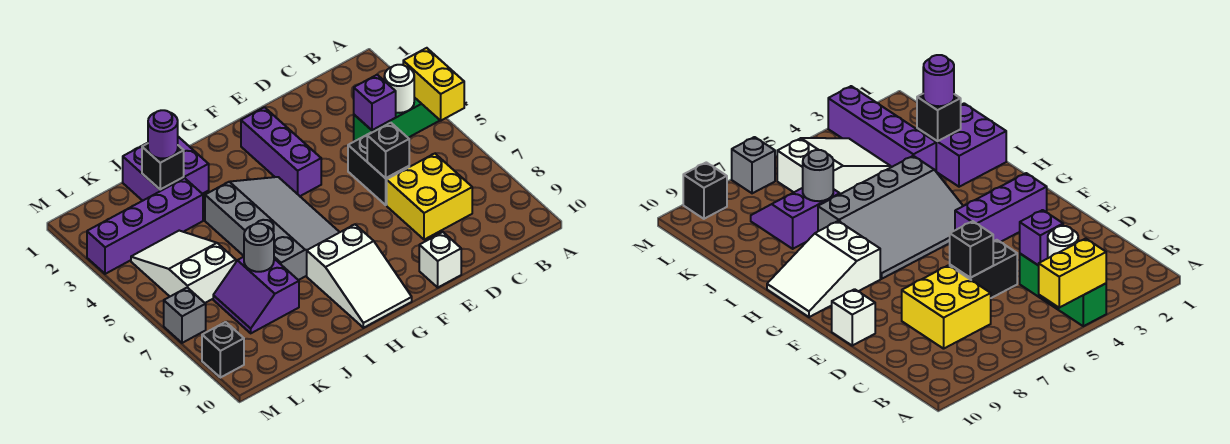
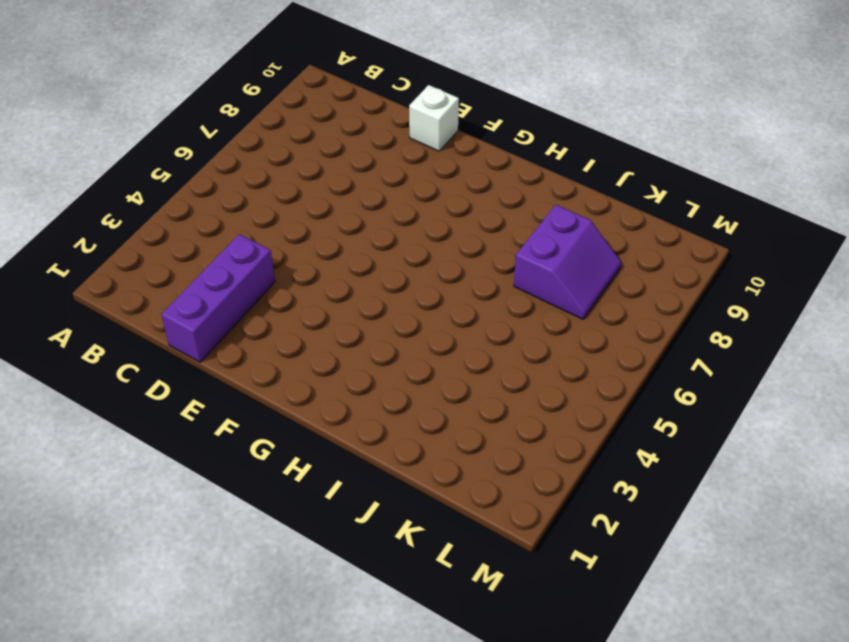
purple 1x3 brick [161,234,275,362] -> purple 1x3 brick moved to [241,107,321,196]
none -> green 1x3 brick [354,97,440,141]
none -> yellow 2x2 brick [387,154,472,240]
none -> black 1x2 brick [348,132,409,205]

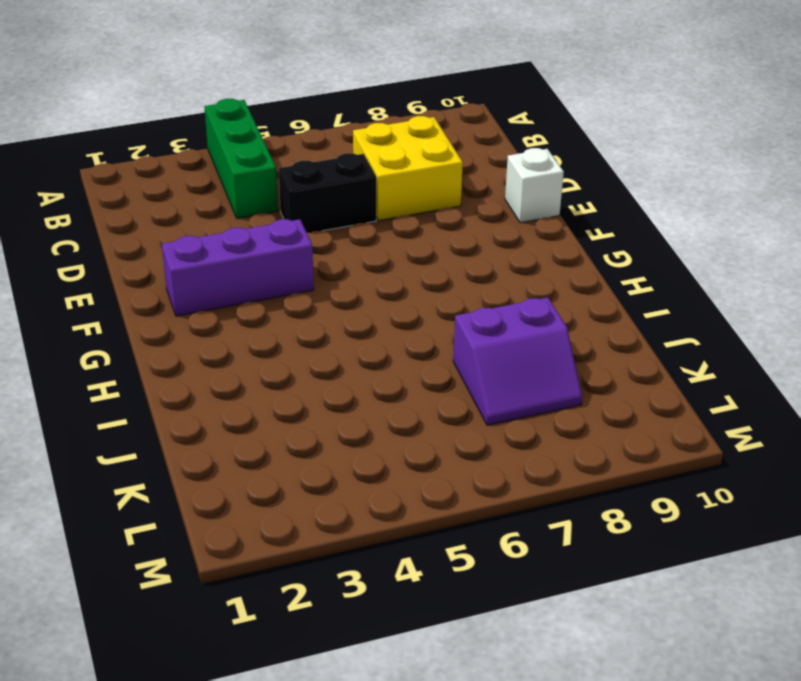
none -> grey 3x4 slope [205,177,340,280]
none -> white 2x3 slope [307,224,412,328]
none -> purple 2x2 brick [123,137,209,201]

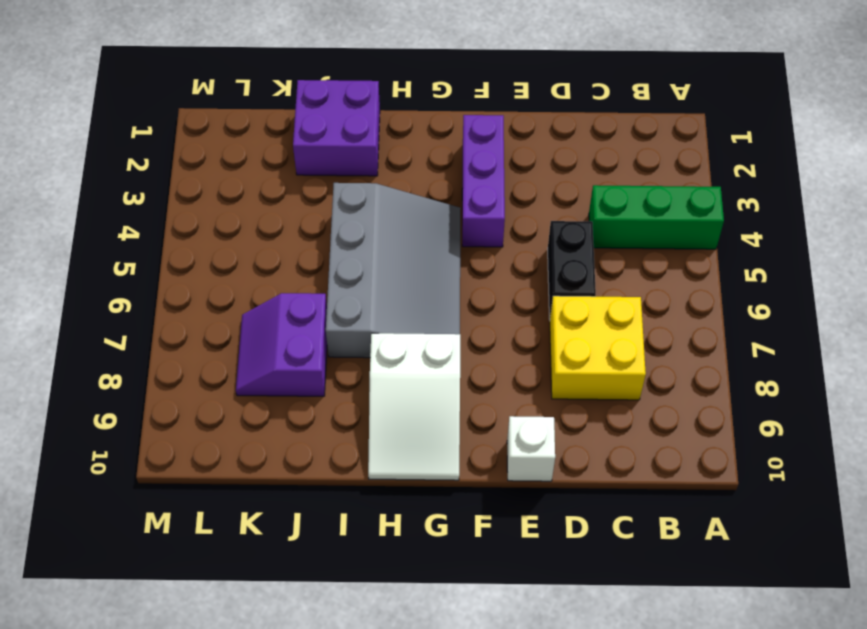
none -> purple 1x4 brick [87,178,203,274]
none -> white 2x3 slope [131,231,236,303]
none -> grey 1x1 brick [164,287,206,343]

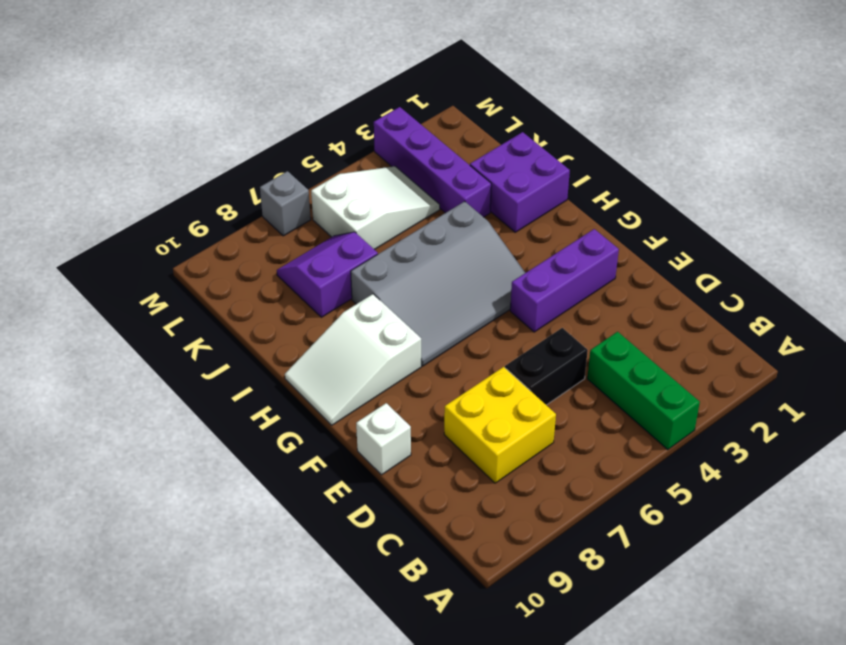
none -> black 1x1 brick [202,322,244,378]
none -> yellow 1x2 brick [403,48,464,120]
none -> white 1x1 round brick [384,65,414,113]

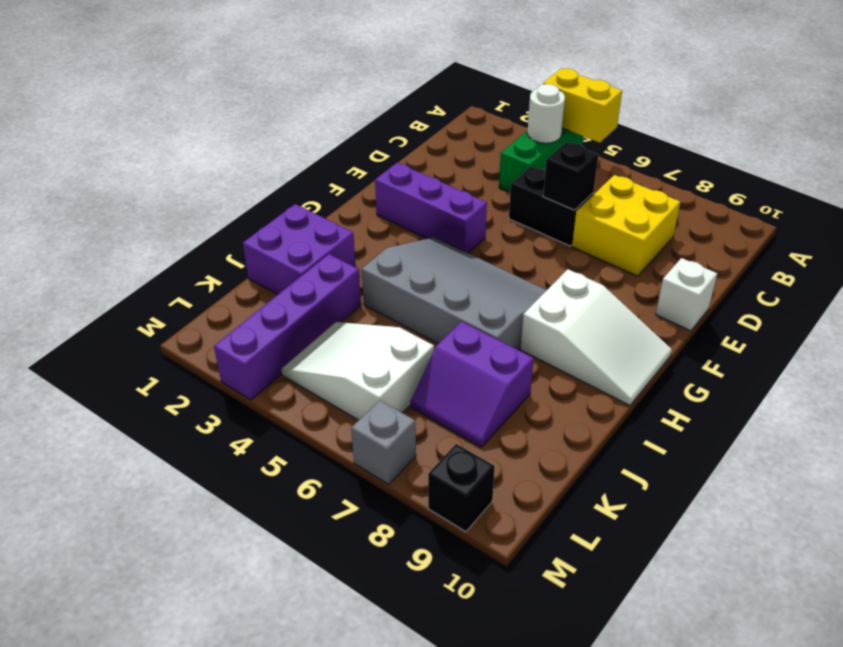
none -> purple 1x1 brick [354,75,396,130]
none -> black 1x1 brick [142,144,184,190]
none -> grey 1x1 round brick [244,224,274,272]

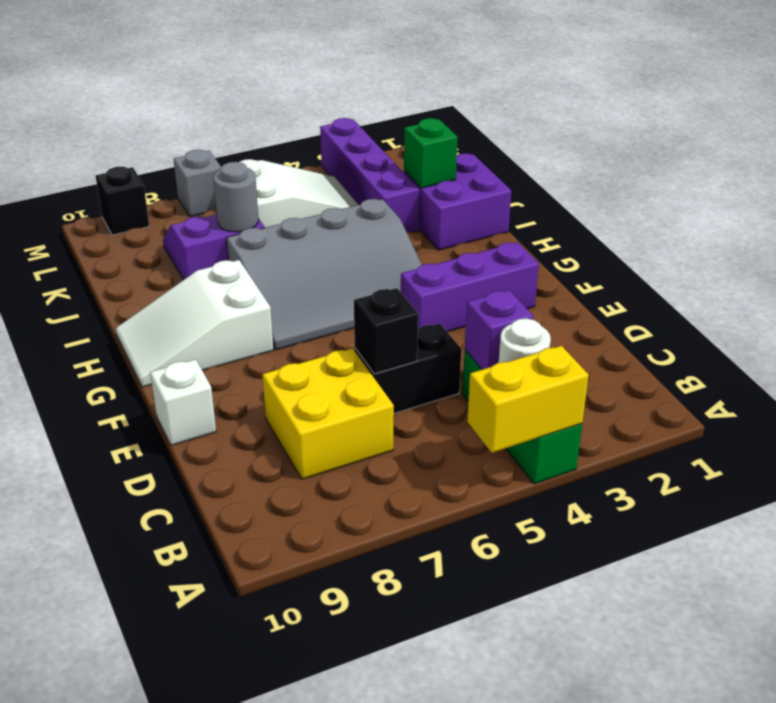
green 1x1 brick [404,118,458,188] -> black 1x1 brick [142,144,184,190]
none -> purple 1x1 round brick [148,110,178,159]

